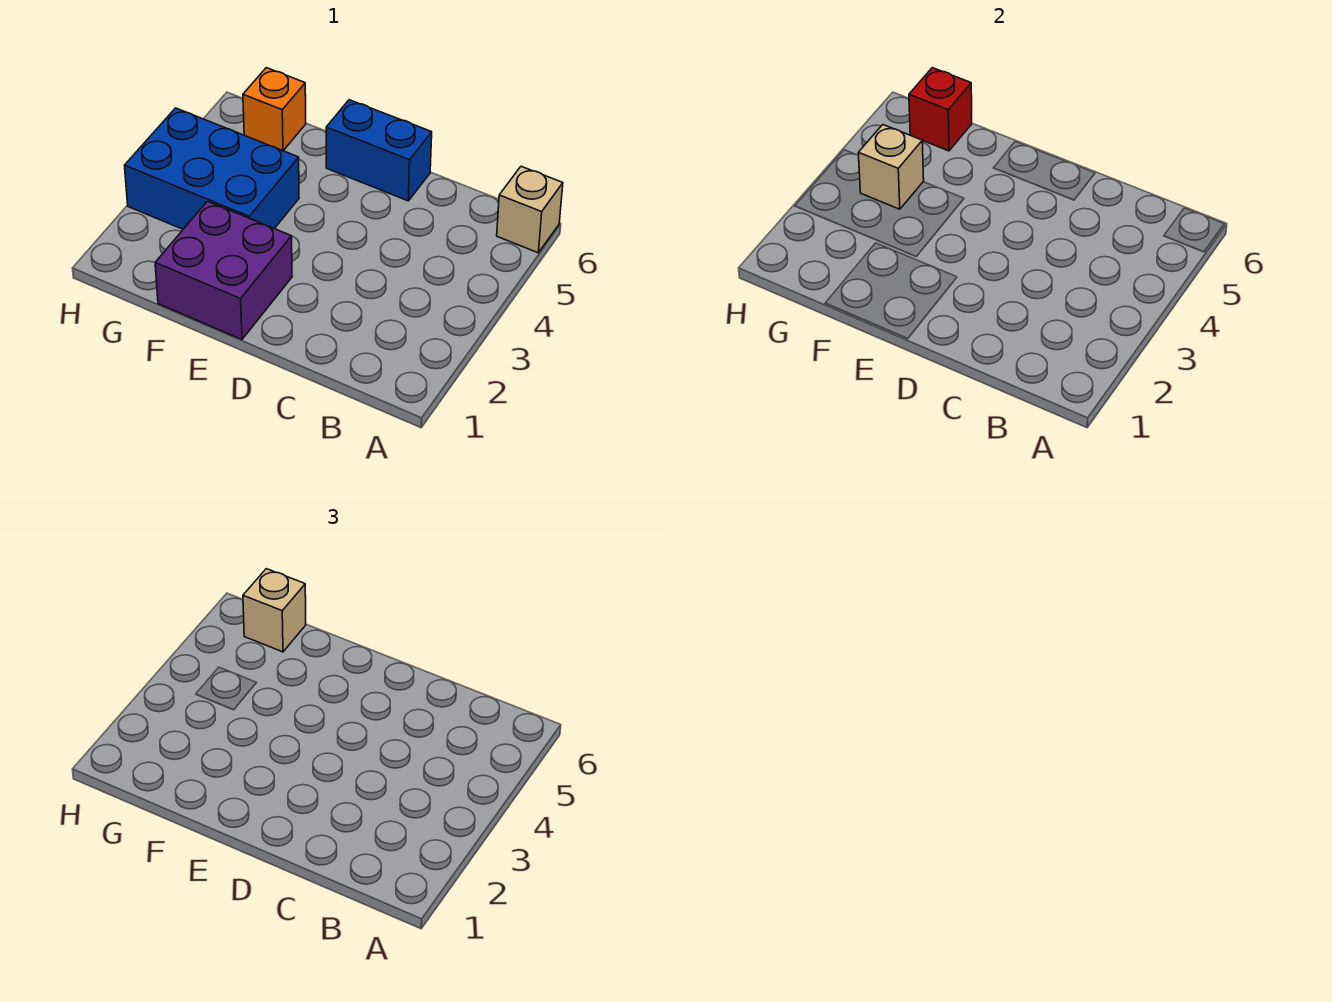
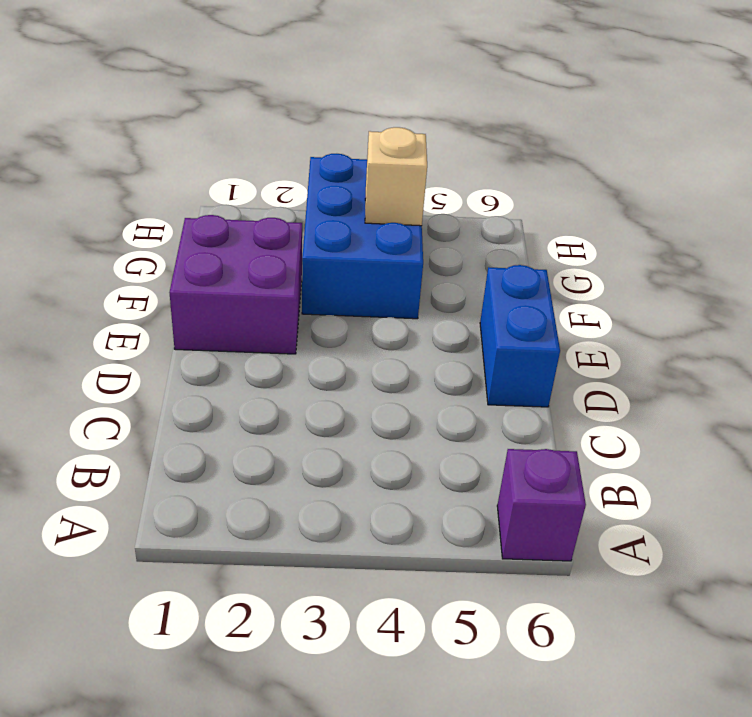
purple 1x1 brick [497,449,586,561] -> tan 1x1 brick [497,166,563,253]
none -> orange 1x1 brick [243,68,306,151]
none -> red 1x1 brick [909,68,972,151]

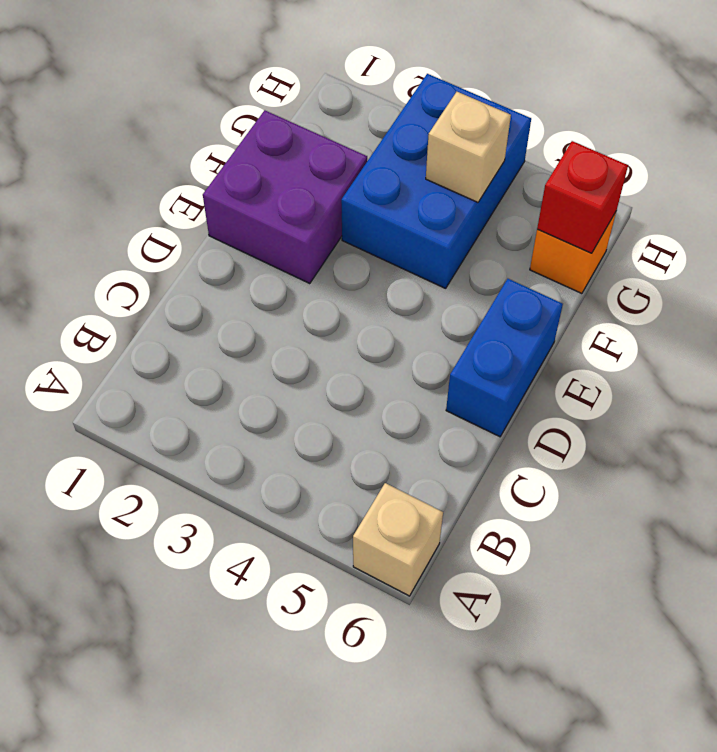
none -> tan 1x1 brick [243,569,306,652]

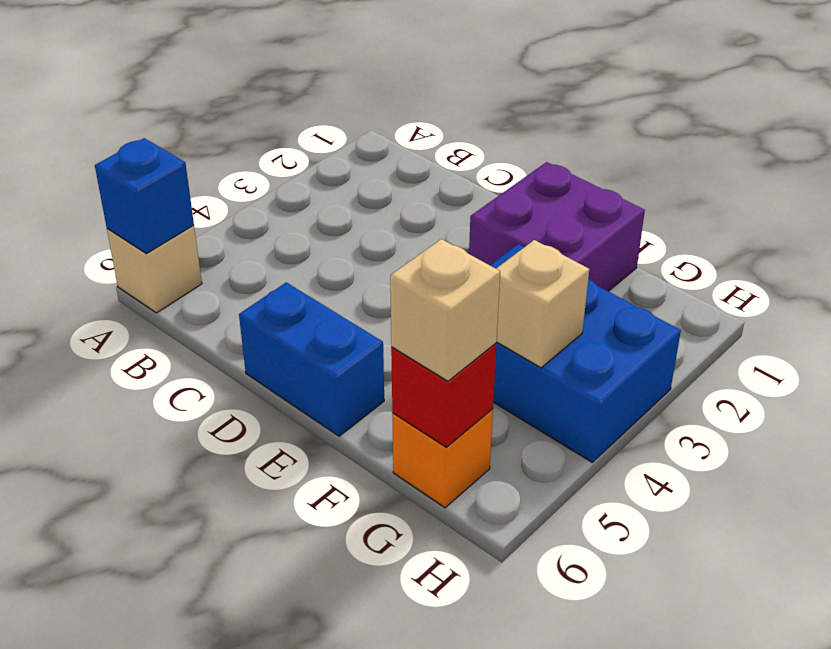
blue 1x1 brick [95,138,194,254] -> none

